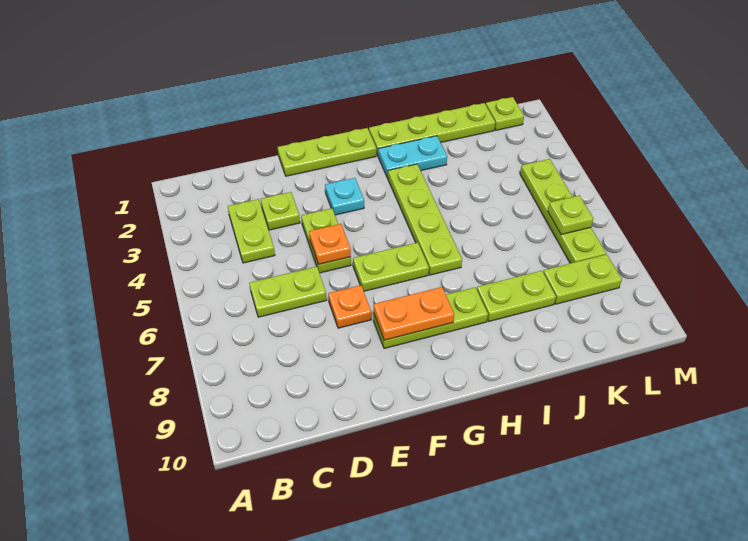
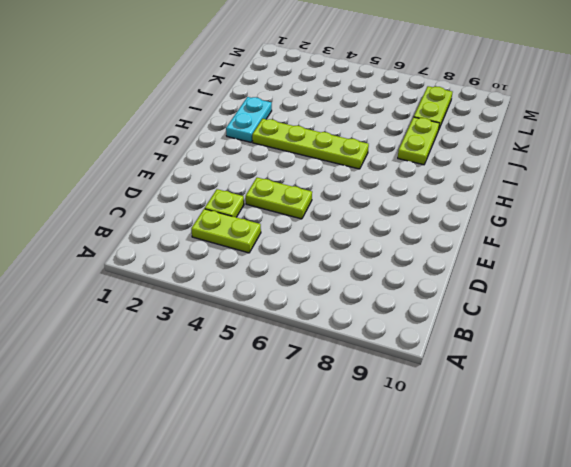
none -> lime 1x2 plate [249,267,327,317]
none -> lime 1x3 plate [278,128,376,176]
none -> orange 1x1 plate [328,285,371,328]

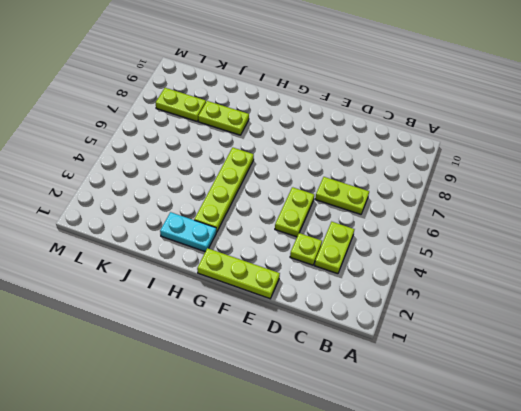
none -> orange 1x1 plate [328,285,371,328]
none -> cyan 1x1 plate [325,178,364,215]
none -> lime 1x2 plate [353,243,429,291]

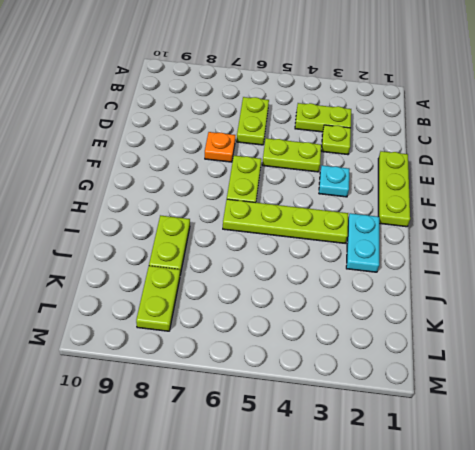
none -> lime 1x3 plate [374,287,488,349]
none -> lime 1x4 plate [369,103,495,155]
none -> lime 1x1 plate [486,97,524,130]

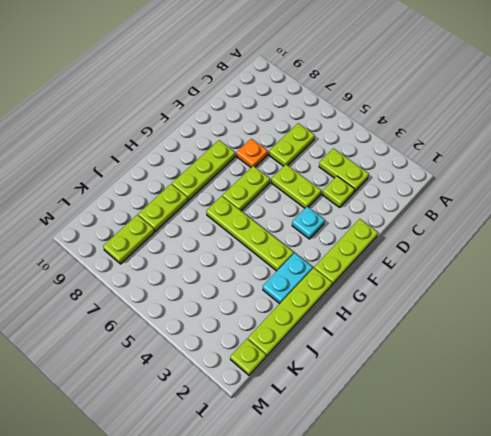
none -> lime 1x4 plate [520,159,606,263]
none -> orange 1x1 plate [309,224,351,264]
none -> orange 1x2 plate [374,287,454,340]

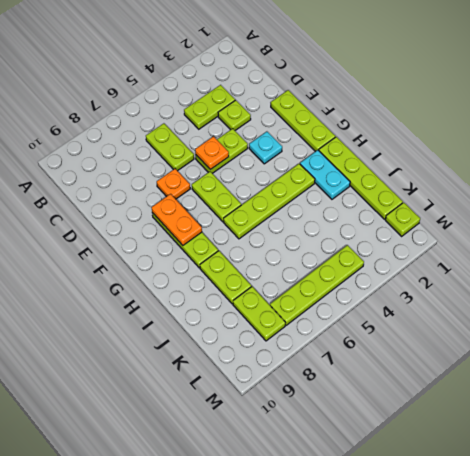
none -> lime 1x1 plate [548,195,593,235]

